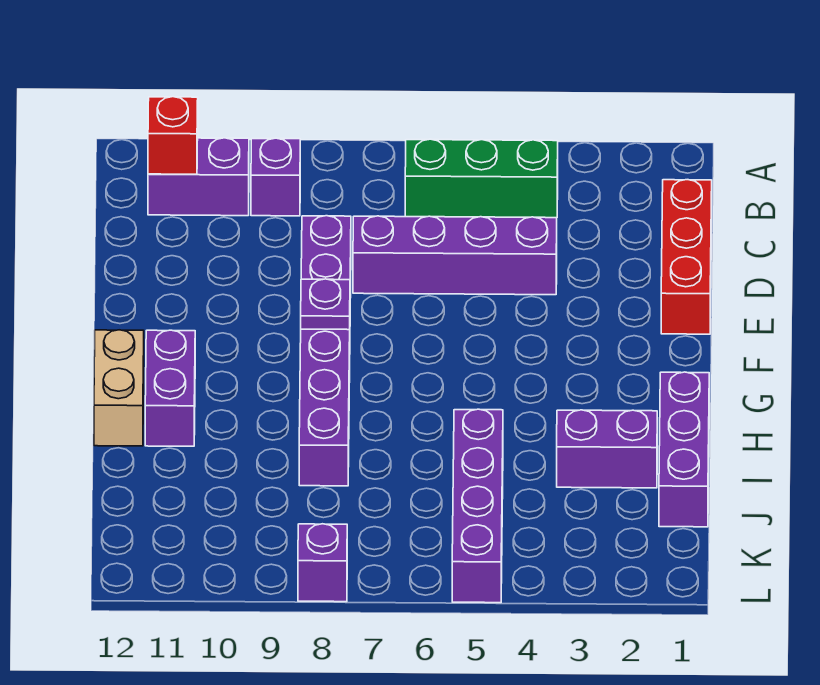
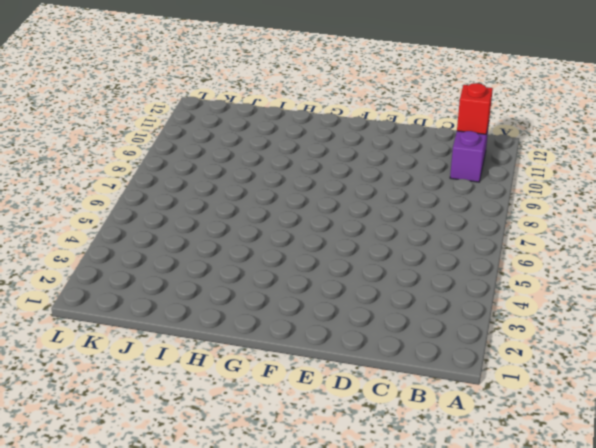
none -> green 1x3 brick [405,139,558,218]
none -> purple 1x1 brick [251,138,300,216]
none -> red 1x3 brick [661,180,712,334]

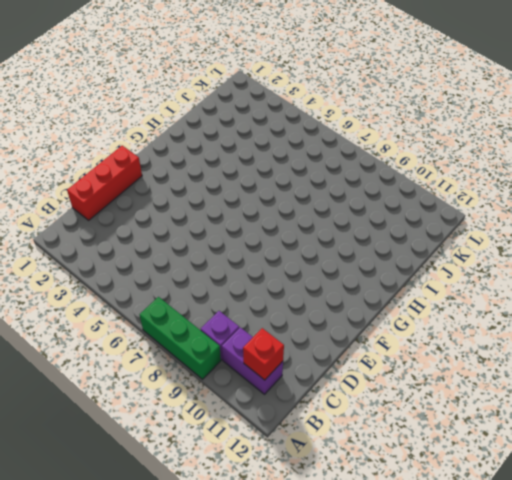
green 1x3 brick [140,297,221,379] -> green 1x3 brick moved to [405,139,558,218]
none -> purple 1x4 brick [353,216,557,295]
none -> purple 1x6 brick [299,216,351,486]
none -> purple 1x2 brick [145,330,195,446]

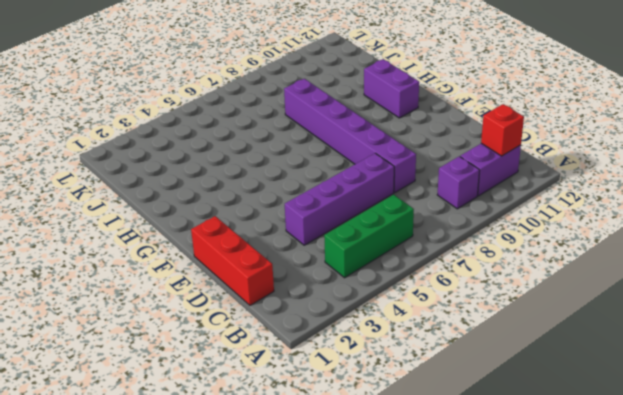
none -> tan 1x2 brick [94,330,144,446]
none -> purple 1x3 brick [659,372,709,527]
none -> purple 1x2 brick [557,410,657,488]

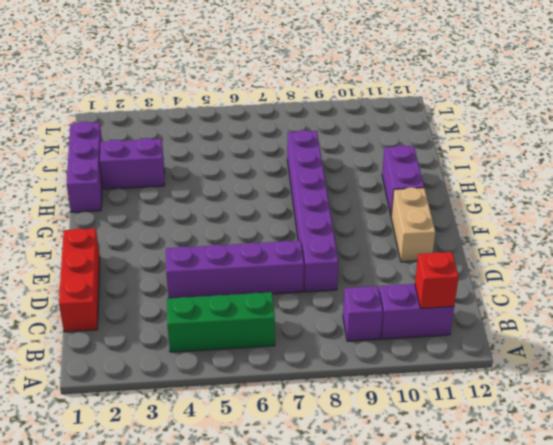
tan 1x2 brick [391,187,435,262] -> tan 1x2 brick moved to [94,330,144,446]
none -> purple 1x4 brick [452,409,503,603]
none -> purple 1x1 brick [298,524,347,602]
none -> purple 1x1 plate [301,279,350,330]

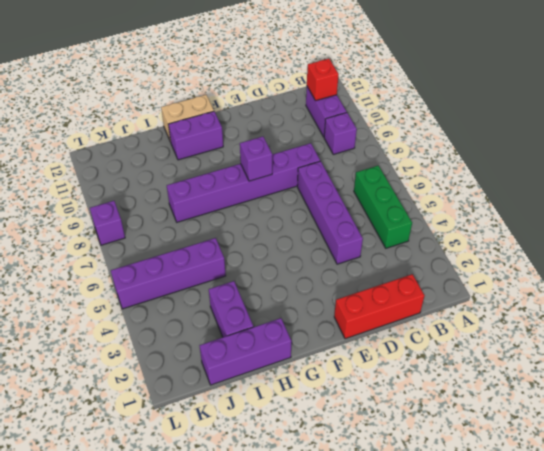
purple 1x1 brick [240,137,272,181] -> purple 1x1 plate [301,279,350,330]

